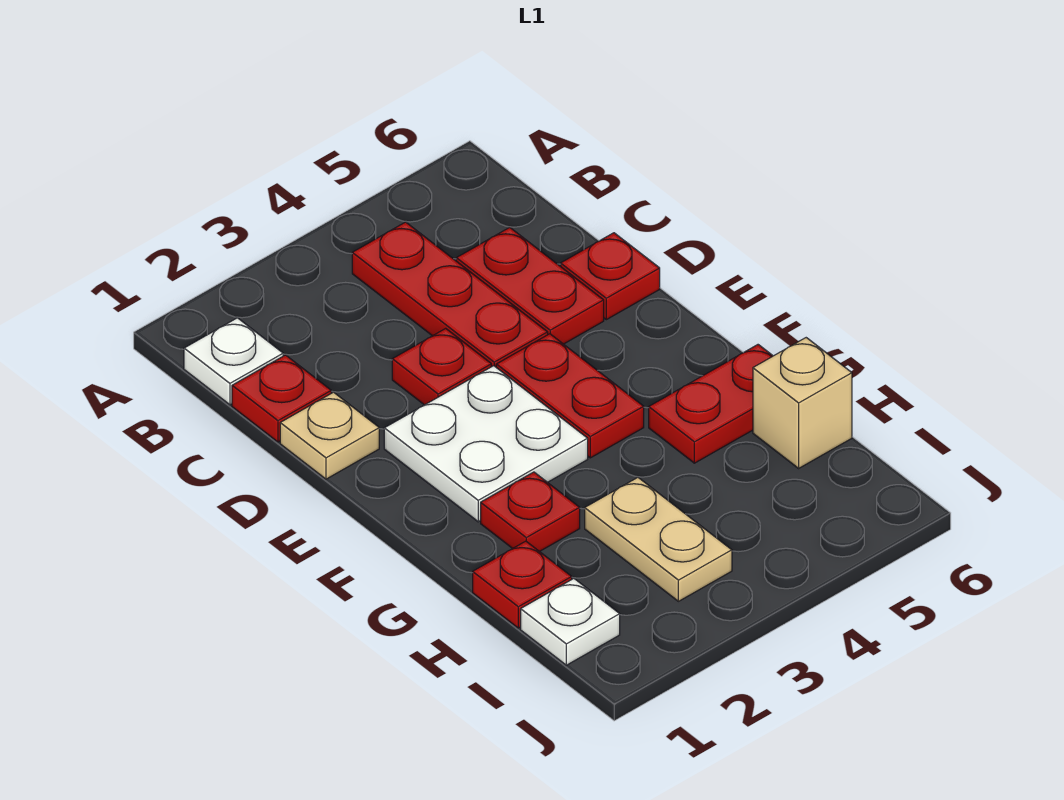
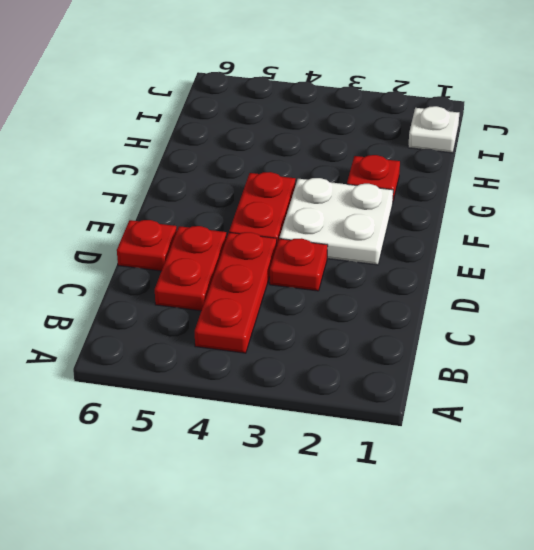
none -> white 1x1 plate [184,318,283,405]
none -> red 1x1 plate [232,355,331,442]
none -> tan 1x1 plate [280,392,379,479]

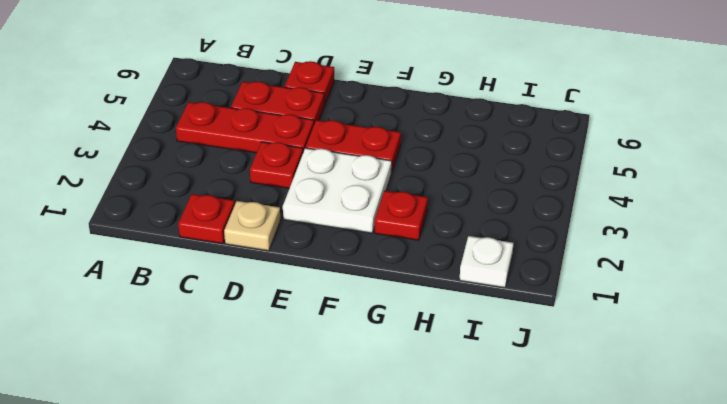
none -> white 1x1 plate [184,318,283,405]
none -> red 1x2 plate [649,345,773,463]
none -> red 1x1 plate [473,541,572,628]

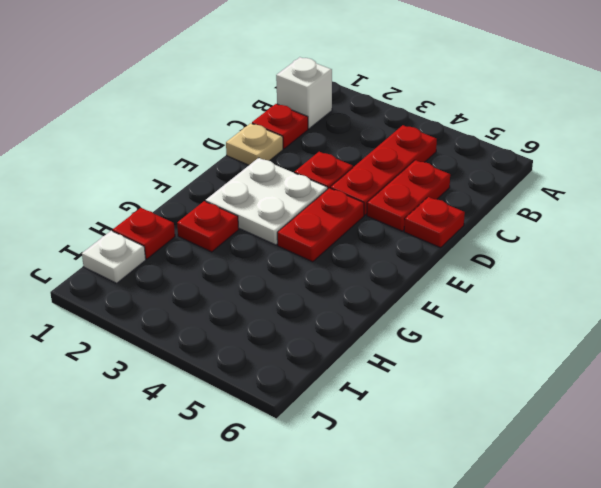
white 1x1 brick [276,57,332,129] -> white 1x1 plate [184,318,283,405]
none -> red 1x2 plate [649,345,773,463]
none -> tan 1x2 plate [585,478,732,601]
none -> tan 1x1 brick [753,338,852,468]

